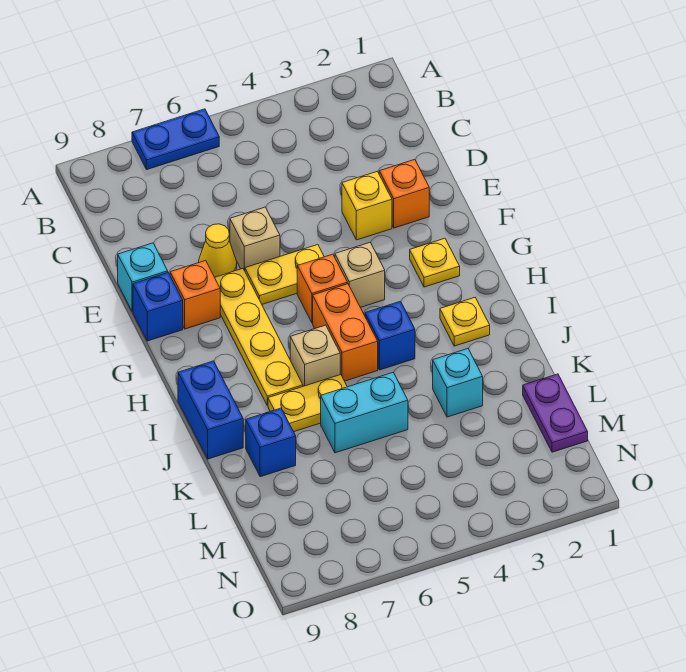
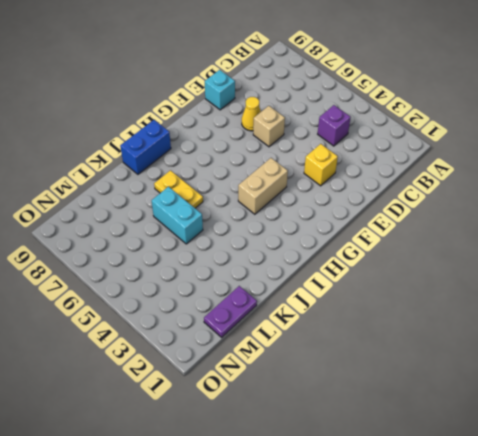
purple 1x1 brick [318,105,351,146] -> none
tan 1x2 brick [238,158,288,214] -> tan 1x1 brick [335,242,385,307]
none -> blue 1x2 plate [132,109,219,169]
none -> orange 1x1 brick [379,160,429,228]
none -> yellow 1x2 plate [245,245,324,304]

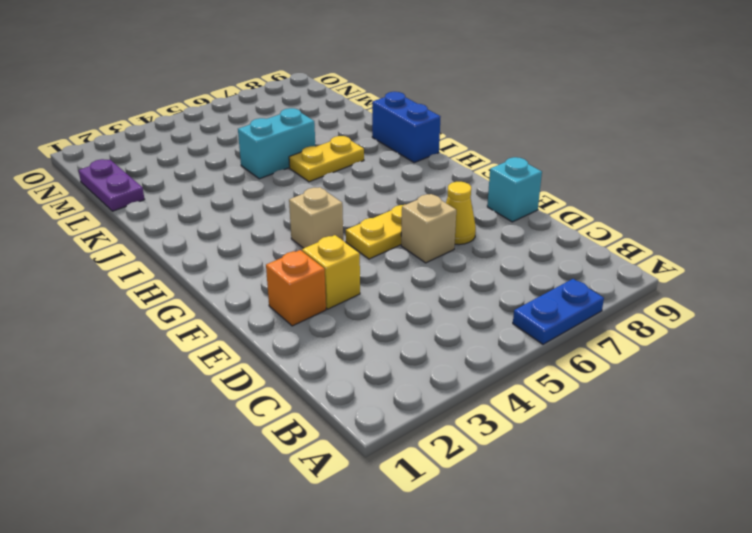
none -> yellow 1x4 plate [215,269,303,406]
none -> orange 1x1 brick [170,261,220,329]
none -> blue 1x1 brick [133,272,183,341]

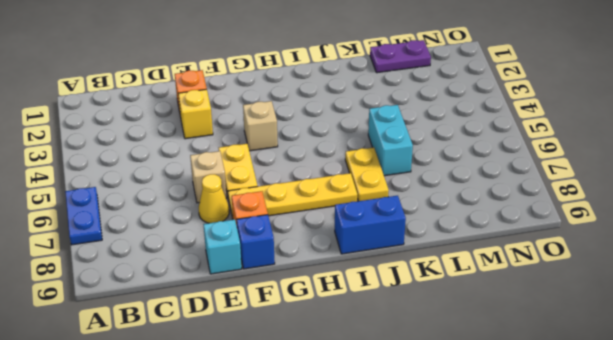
none -> yellow 1x1 plate [410,238,460,287]
none -> orange 1x1 brick [297,254,347,323]
none -> orange 1x2 brick [313,284,378,381]

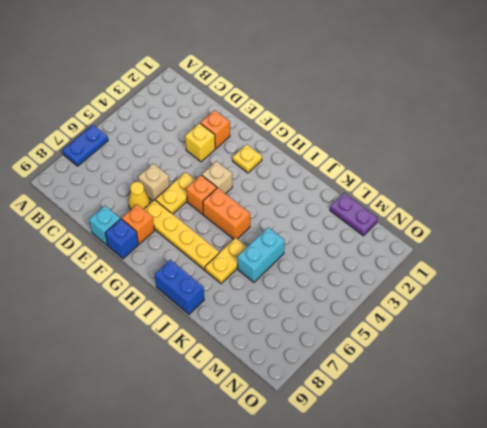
none -> yellow 1x1 plate [440,298,490,346]
none -> blue 1x1 brick [365,301,415,370]
none -> tan 1x1 brick [290,325,340,386]

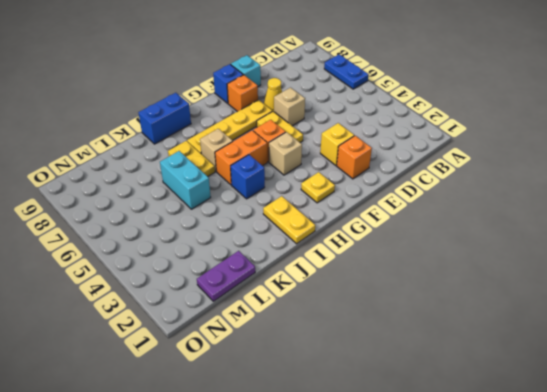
yellow 1x2 plate [263,196,315,244] -> yellow 1x1 plate [440,298,490,346]
none -> cyan 1x1 brick [433,349,483,417]
none -> blue 1x1 brick [246,408,296,477]

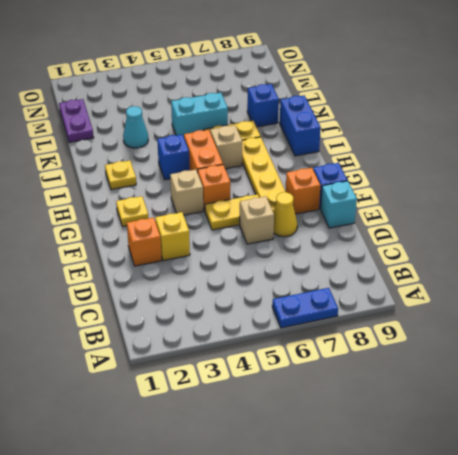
cyan 1x1 cone [123,106,148,148] -> cyan 1x1 brick [433,349,483,417]

